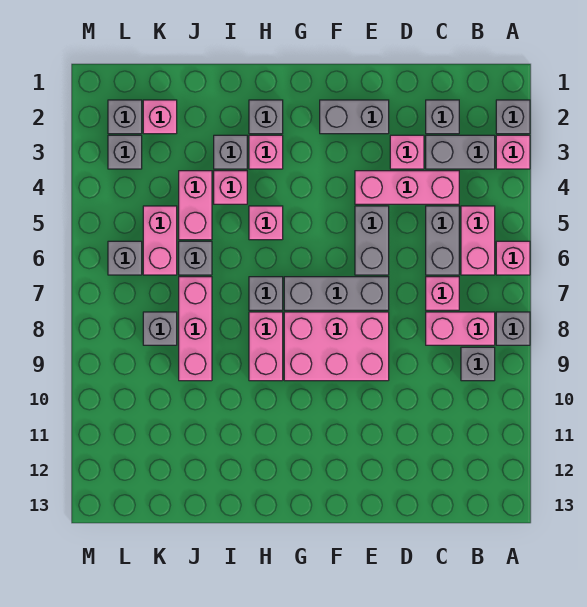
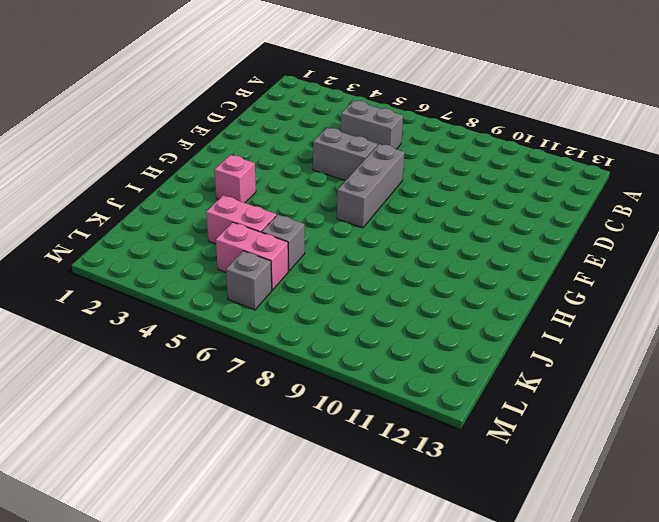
none -> grey 1x1 brick [496,100,530,134]
none -> pink 1x1 brick [496,135,530,169]
none -> pink 1x1 brick [496,241,530,275]
none -> grey 1x1 brick [496,312,530,345]

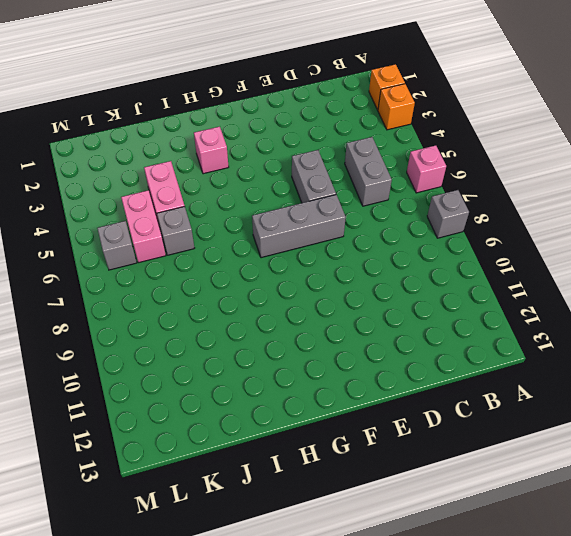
orange 1x1 brick [369,64,405,110] -> grey 1x1 brick [496,100,530,134]
orange 1x1 brick [378,84,415,130] -> pink 1x1 brick [496,135,530,169]
none -> grey 1x2 brick [426,135,495,169]
none -> pink 1x2 brick [461,206,495,275]
none -> pink 1x2 brick [426,312,495,345]
none -> grey 1x1 brick [461,347,495,381]

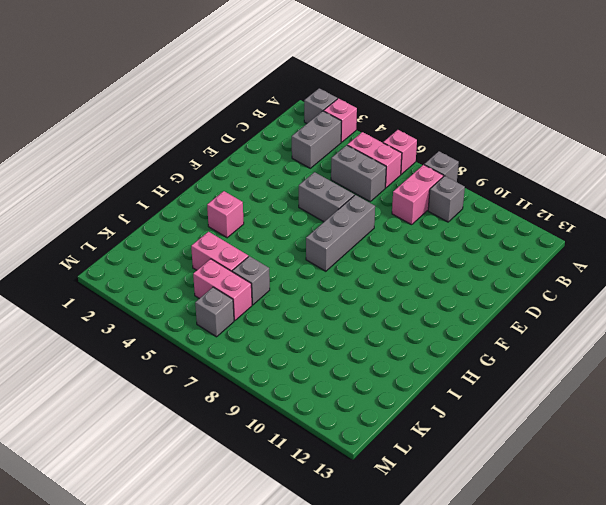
none -> grey 1x1 brick [426,100,459,134]
none -> pink 1x3 brick [355,171,459,204]
none -> pink 1x1 brick [426,277,459,310]
none -> pink 1x1 brick [390,135,424,169]

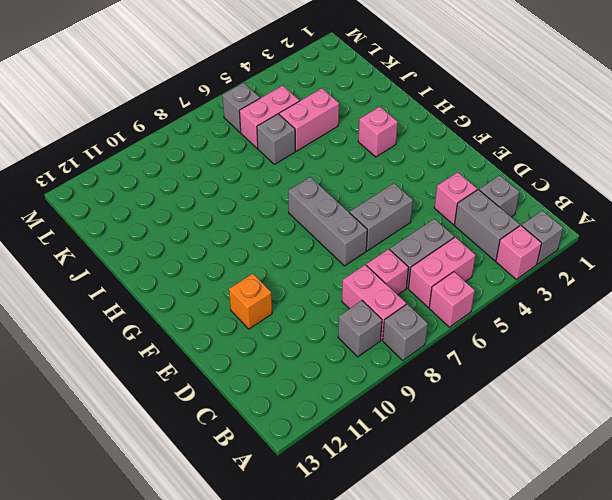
orange 1x1 brick [229,274,272,329] -> none
none -> pink 1x3 brick [355,171,459,204]
none -> grey 1x2 brick [320,100,389,134]
none -> pink 2x3 brick [284,312,389,381]
none -> grey 1x1 brick [249,100,283,134]

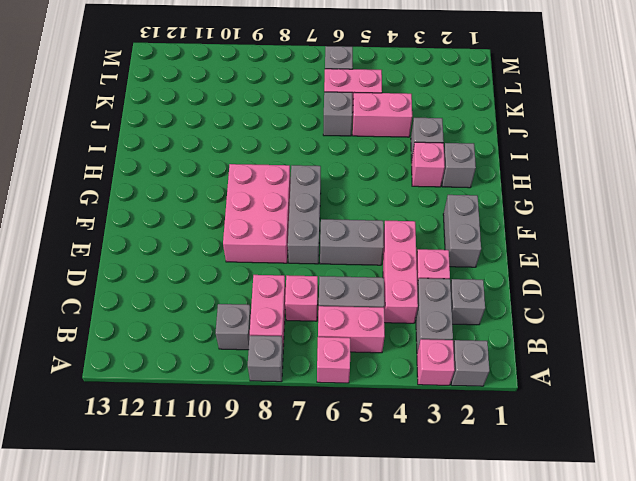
none -> pink 1x1 brick [249,206,283,240]
none -> grey 1x1 brick [249,277,283,310]
none -> pink 1x2 brick [249,312,283,381]
none -> pink 1x1 brick [214,171,247,204]

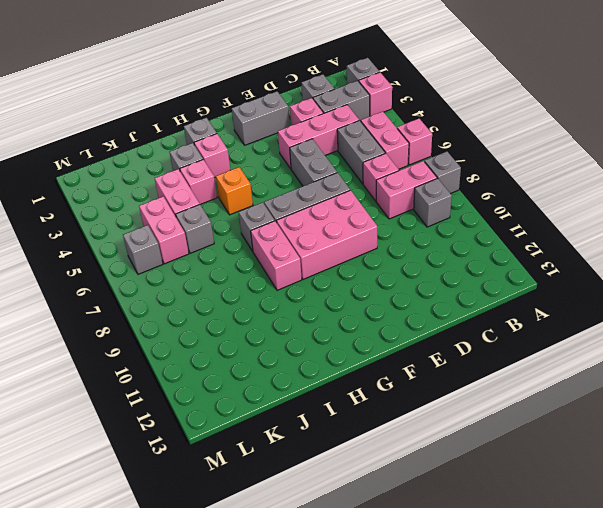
orange 1x1 brick [216,167,253,215] -> pink 1x1 brick [249,206,283,240]
none -> pink 1x3 brick [179,277,212,381]
none -> pink 1x1 brick [143,100,177,134]
none -> grey 1x1 brick [143,312,177,345]
none -> grey 1x1 brick [108,100,142,134]

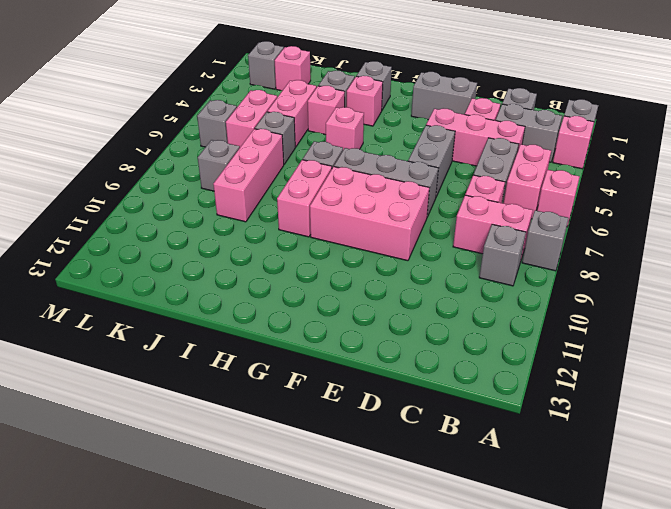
none -> grey 1x1 brick [108,135,142,169]

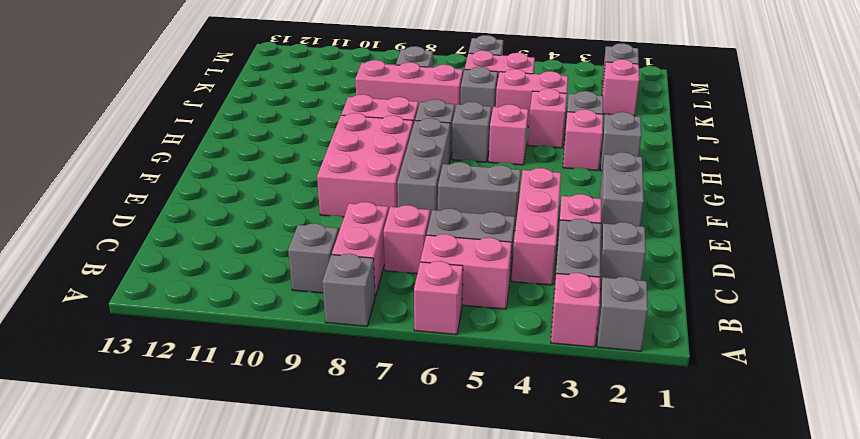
grey 1x1 brick [452,102,491,162] -> grey 1x1 brick moved to [108,135,142,169]

